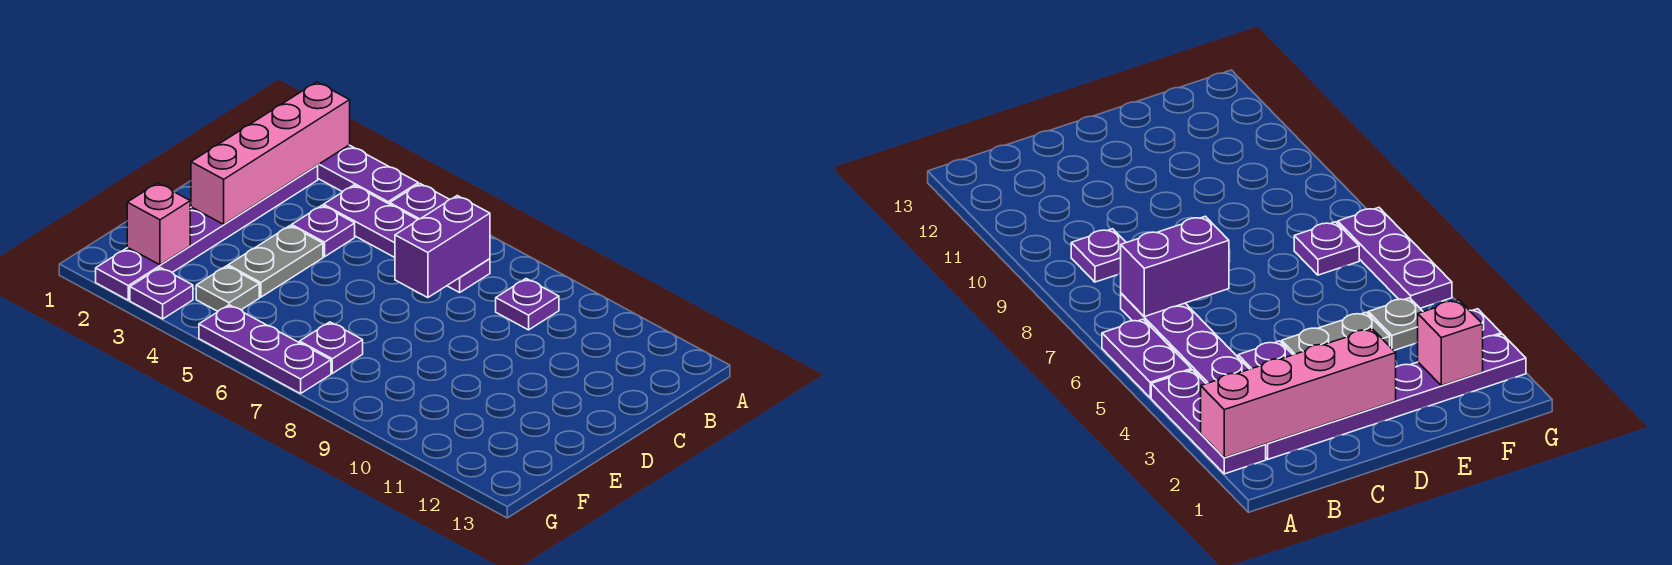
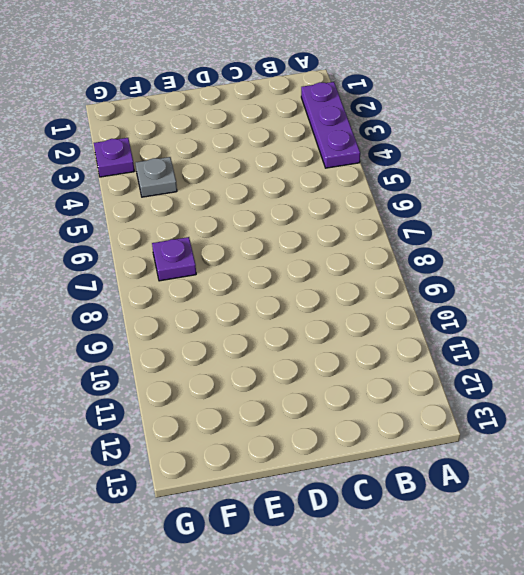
none -> purple 1x2 plate [390,184,449,220]
none -> purple 1x6 plate [96,166,318,300]
none -> purple 1x4 plate [324,185,490,292]

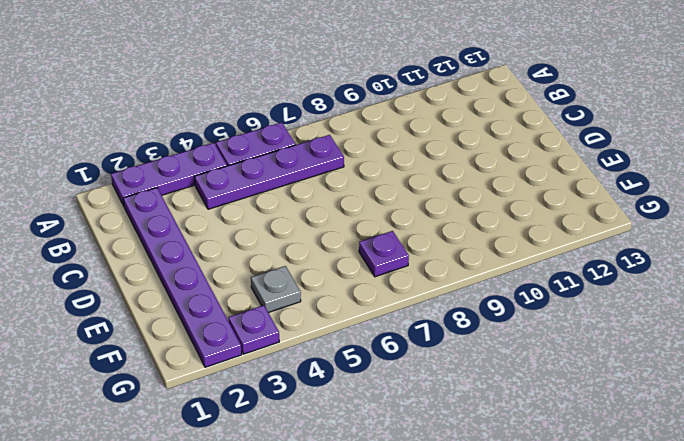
none -> purple 1x1 plate [496,279,559,330]
none -> purple 1x1 plate [292,205,355,257]
none -> grey 1x2 plate [228,226,323,297]

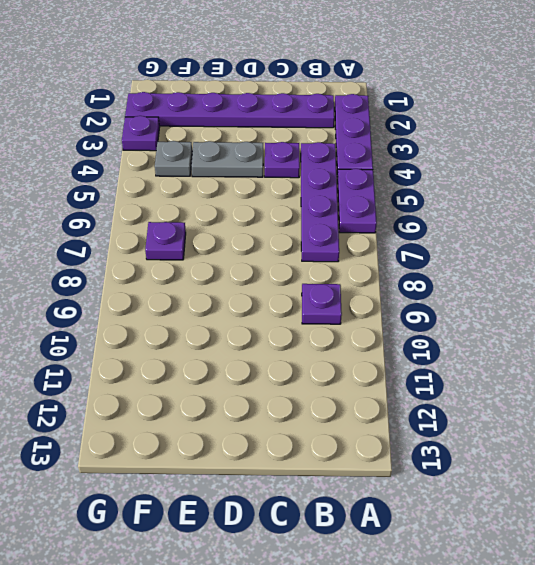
none -> purple 1x3 plate [199,305,331,394]
none -> pink 1x4 brick [191,82,350,224]
none -> purple 1x2 brick [395,196,490,298]

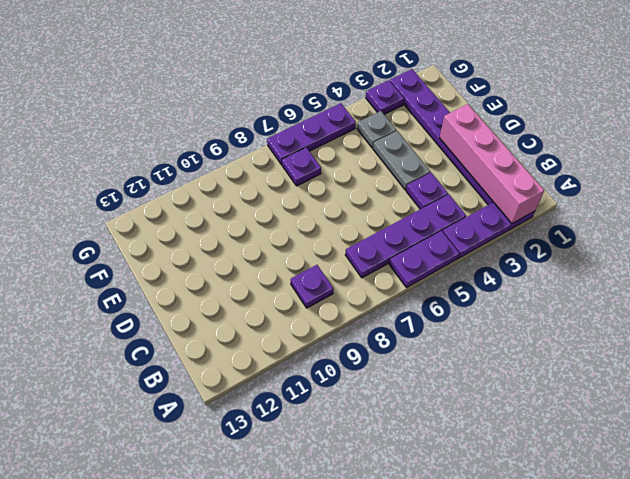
none -> purple 1x2 brick [395,196,490,298]
none -> pink 1x1 brick [127,183,190,265]

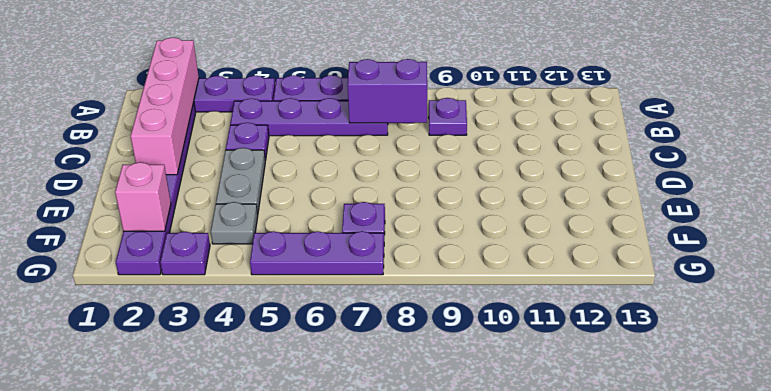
purple 1x2 brick [347,59,427,123] -> purple 1x2 brick turned to [395,196,490,298]

